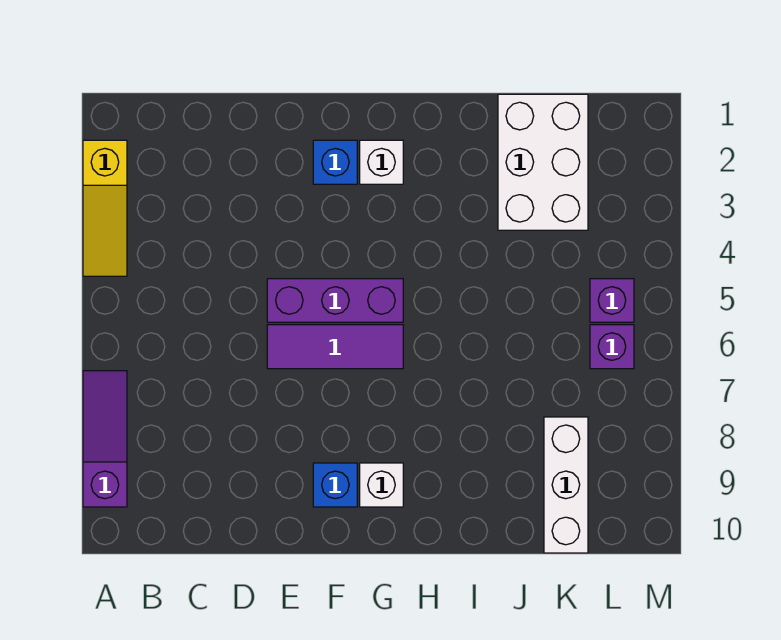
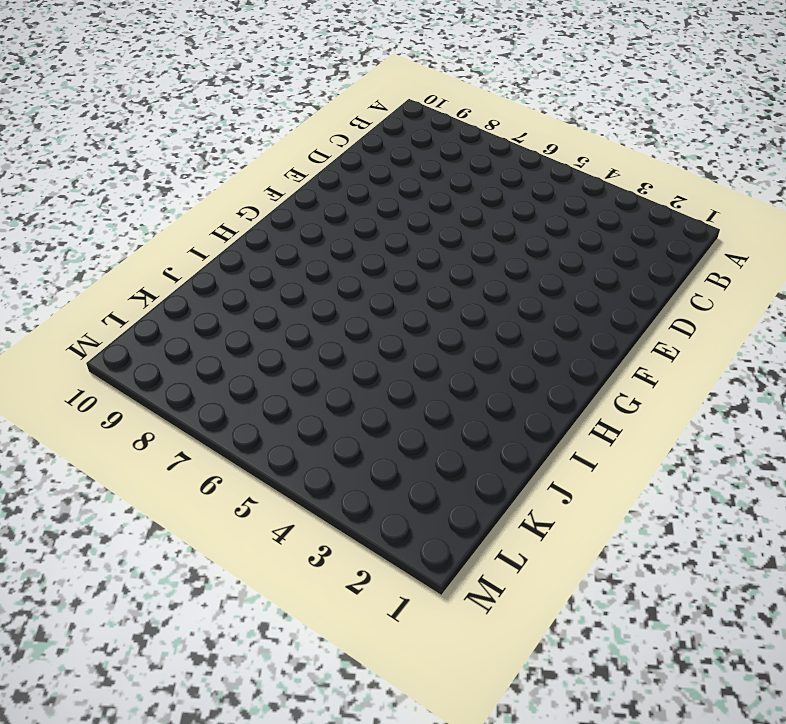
none -> yellow 1x3 slope [83,140,127,276]
none -> purple 1x3 slope [83,371,127,507]
none -> purple 1x3 brick [267,279,403,322]

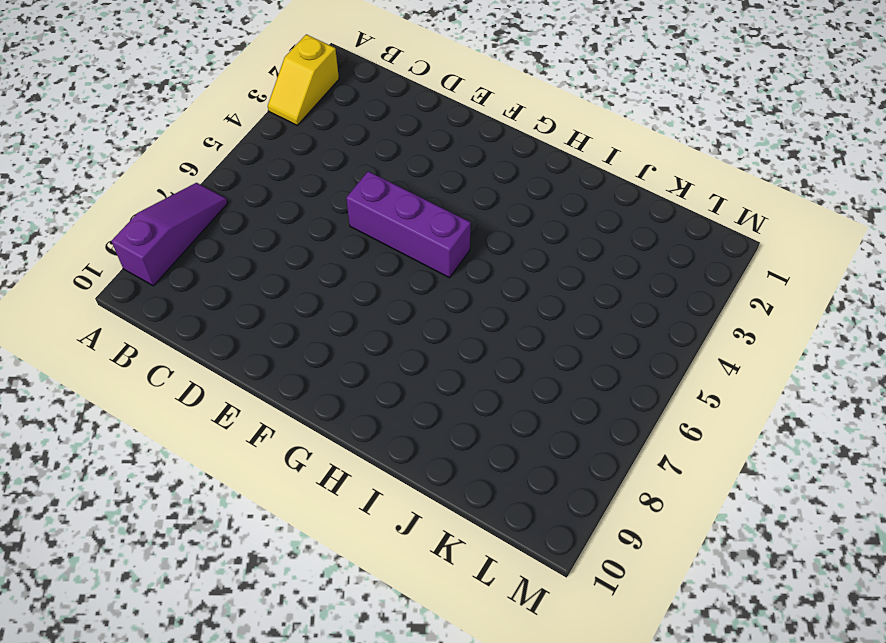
yellow 1x2 slope [268,34,339,125] -> yellow 1x3 slope [83,140,127,276]
none -> purple 1x3 tile [267,325,403,369]
none -> blue 1x1 brick [313,140,357,184]
none -> blue 1x1 brick [313,463,357,507]

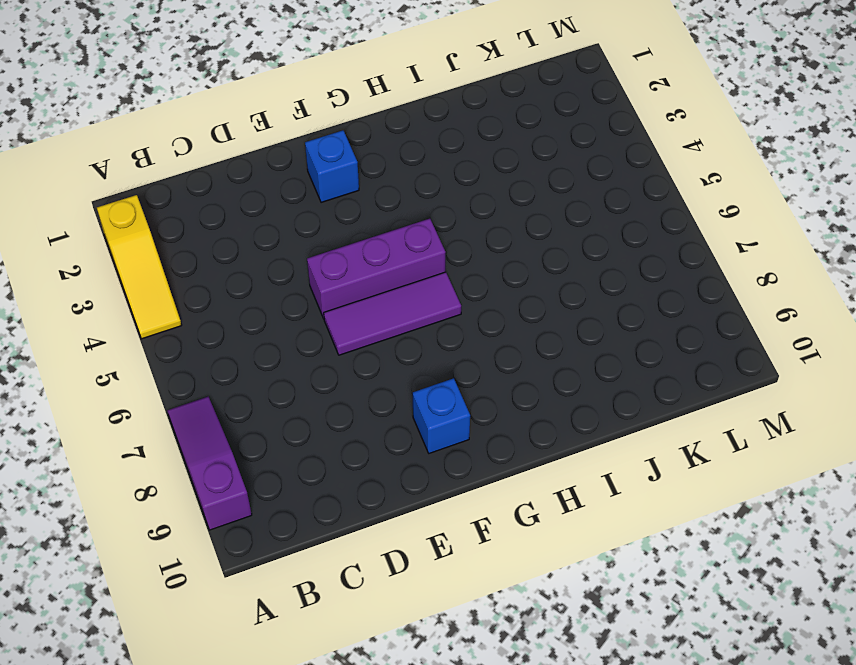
none -> white 1x1 brick [360,140,403,184]
none -> white 1x1 brick [360,463,403,507]
none -> white 2x3 brick [498,94,588,230]

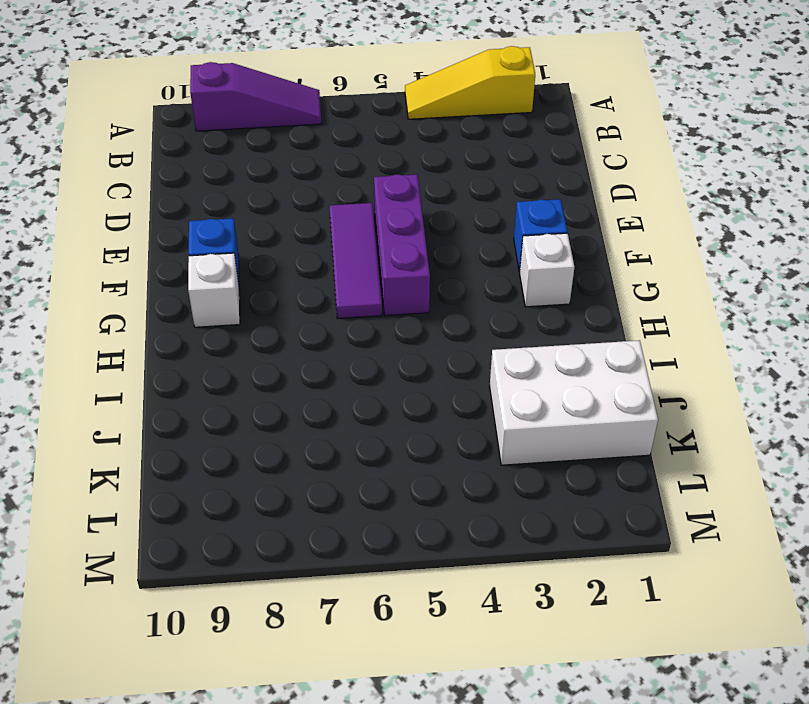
none -> white 1x3 brick [544,417,588,553]
none -> purple 1x1 brick [590,279,634,322]
none -> purple 1x1 brick [590,325,634,369]

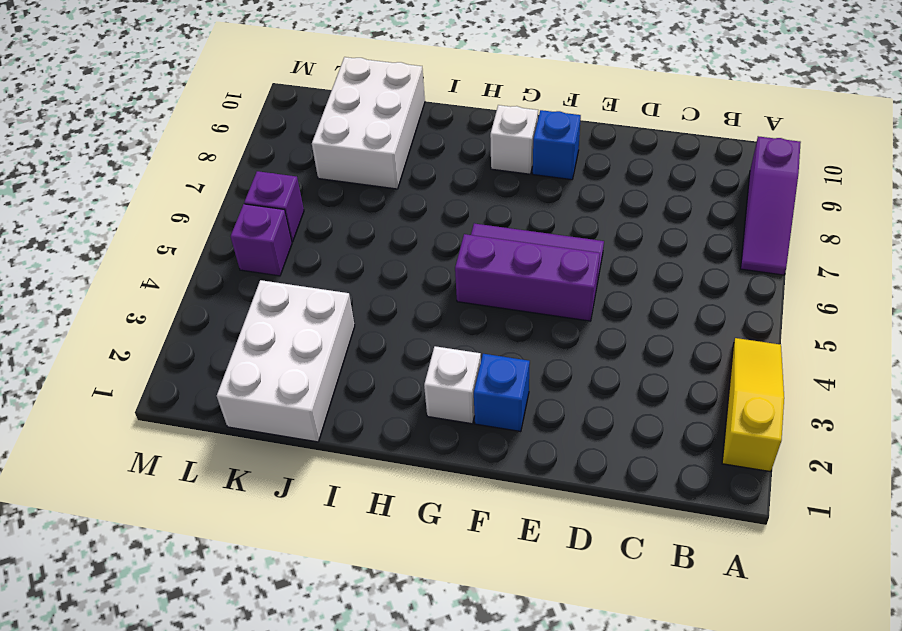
white 2x3 brick [312,57,425,189] -> white 1x3 brick [544,417,588,553]

